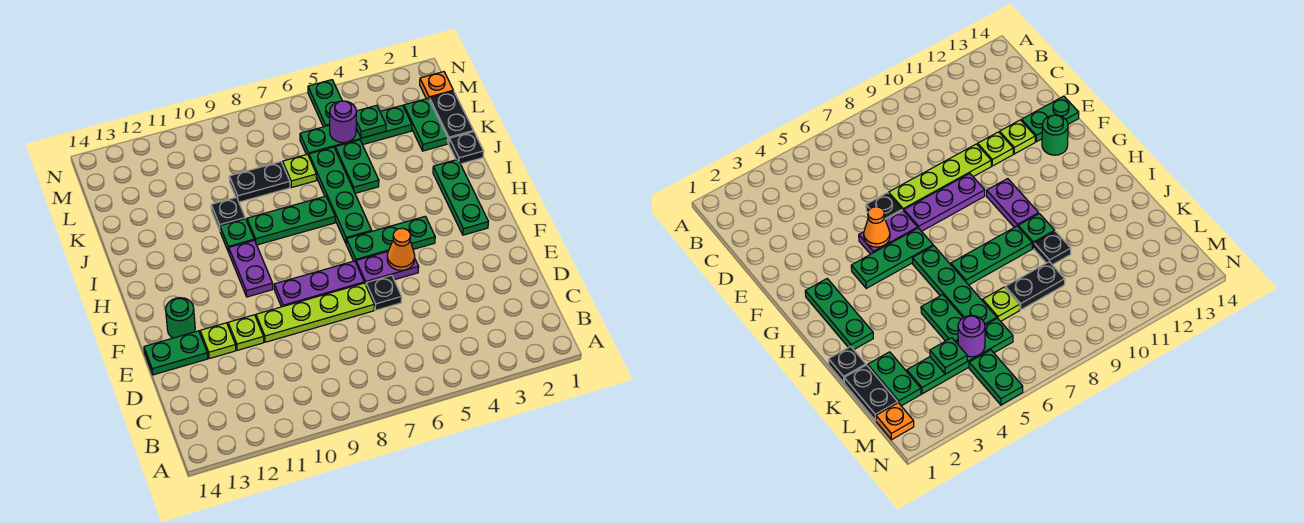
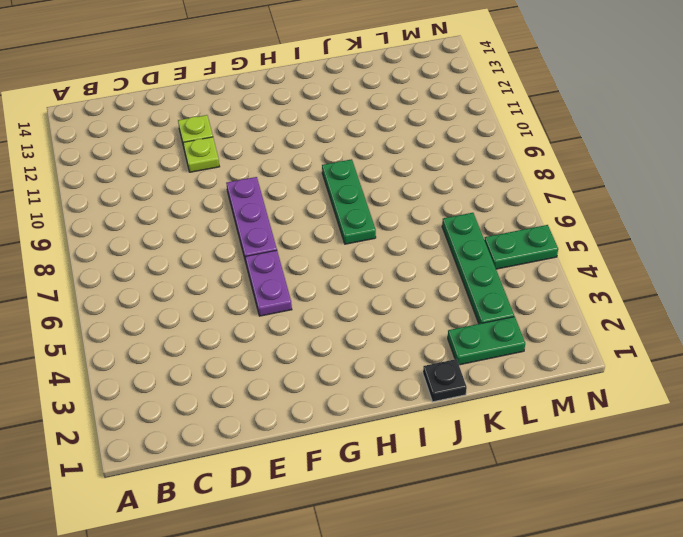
none -> black 1x1 plate [366,275,402,310]
none -> lime 1x4 plate [256,283,374,342]
none -> green 1x2 plate [144,331,208,375]

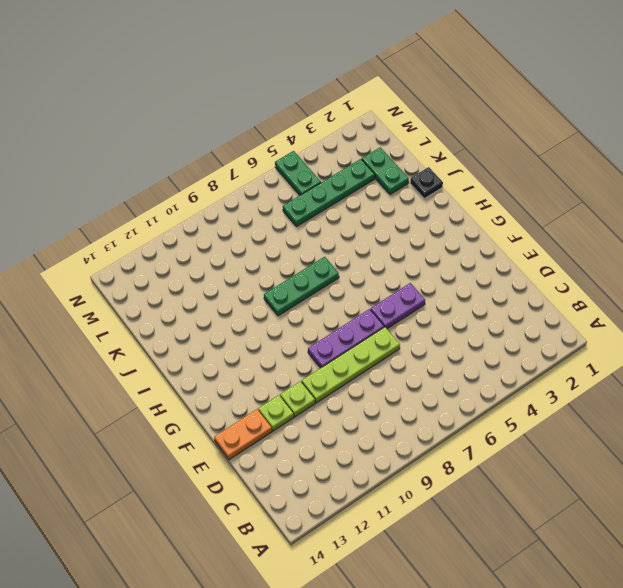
orange 1x2 plate [214,409,272,460] -> green 1x2 plate [144,331,208,375]
none -> black 1x1 plate [366,275,402,310]
none -> green 1x1 round brick [166,298,195,338]
none -> green 1x3 plate [433,159,488,235]

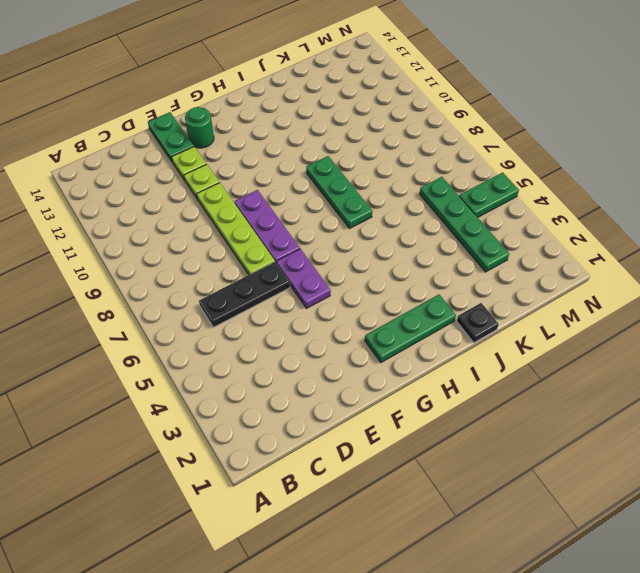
black 1x3 plate [199,262,290,327] -> black 1x1 plate [366,275,402,310]
none -> green 1x3 plate [346,216,435,262]
none -> purple 1x2 plate [229,240,273,297]
none -> green 1x4 plate [309,147,372,243]

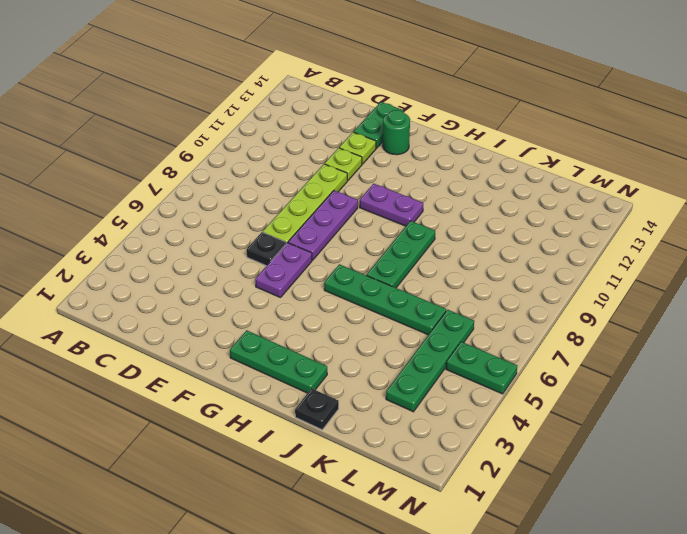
none -> green 1x3 plate [346,216,435,262]
none -> green 1x1 plate [220,219,254,252]
none -> green 1x2 plate [335,140,379,193]

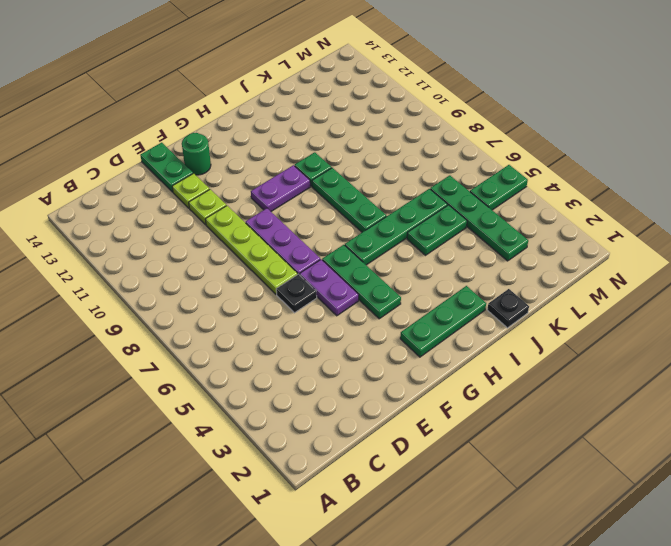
none -> black 1x1 plate [211,197,245,230]
none -> black 1x2 plate [429,91,473,144]
none -> green 1x2 plate [404,98,448,151]

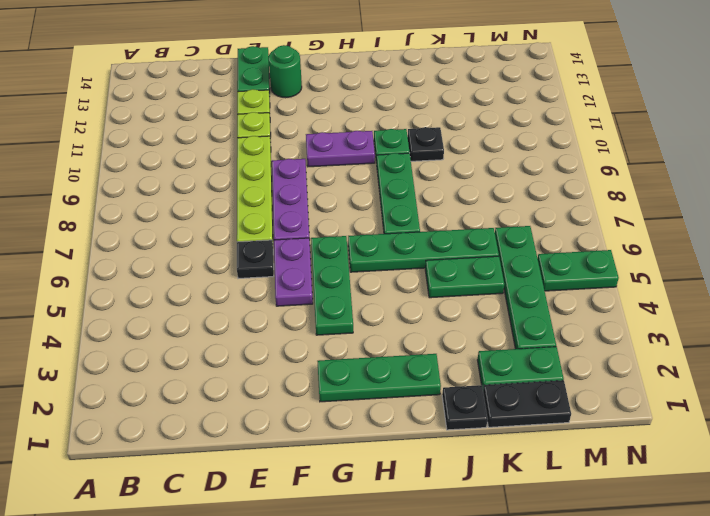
none -> lime 1x1 plate [283,154,317,188]
none -> black 1x2 plate [229,162,290,202]
none -> orange 1x1 plate [420,72,453,100]

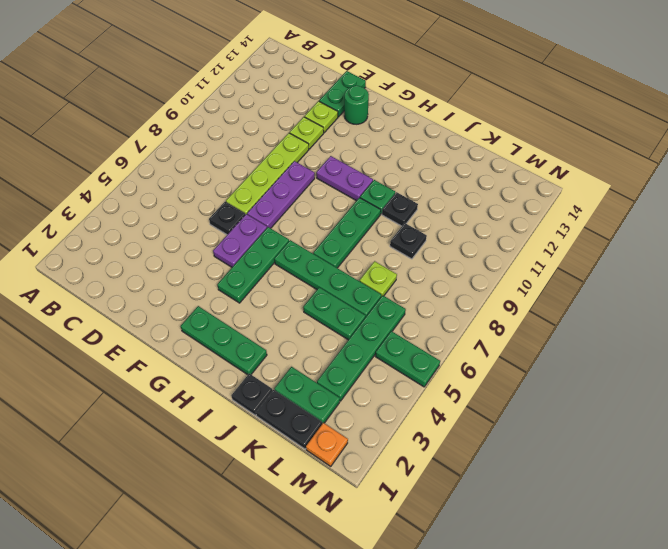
black 1x1 plate [390,223,427,259] -> black 1x2 plate [229,162,290,202]
none -> orange 1x1 cone [387,228,415,270]
none -> green 1x1 plate [356,105,386,138]
none -> purple 1x1 round brick [330,101,356,143]

